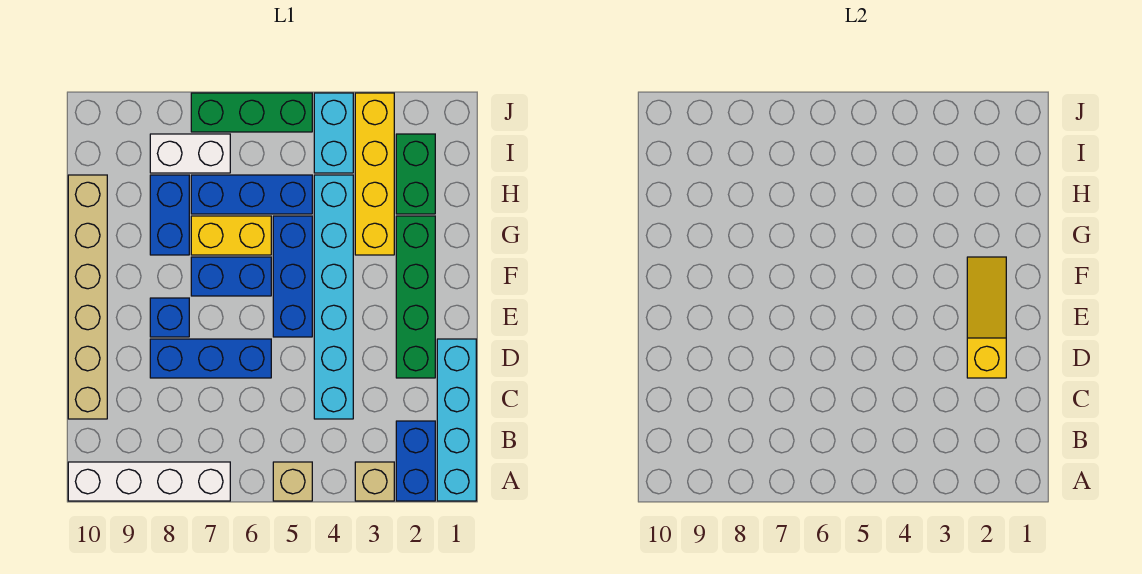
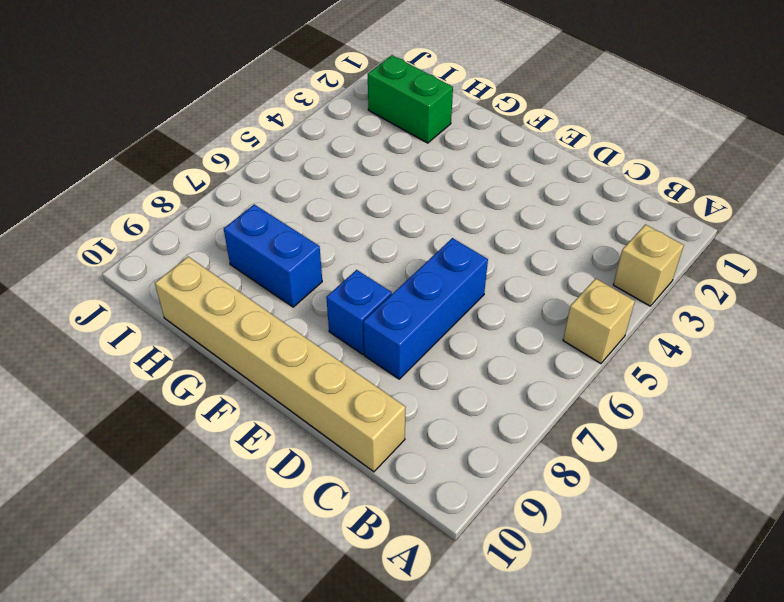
none -> cyan 1x4 brick [437,339,476,501]
none -> blue 1x2 brick [396,421,435,501]
none -> white 1x4 brick [68,462,230,501]

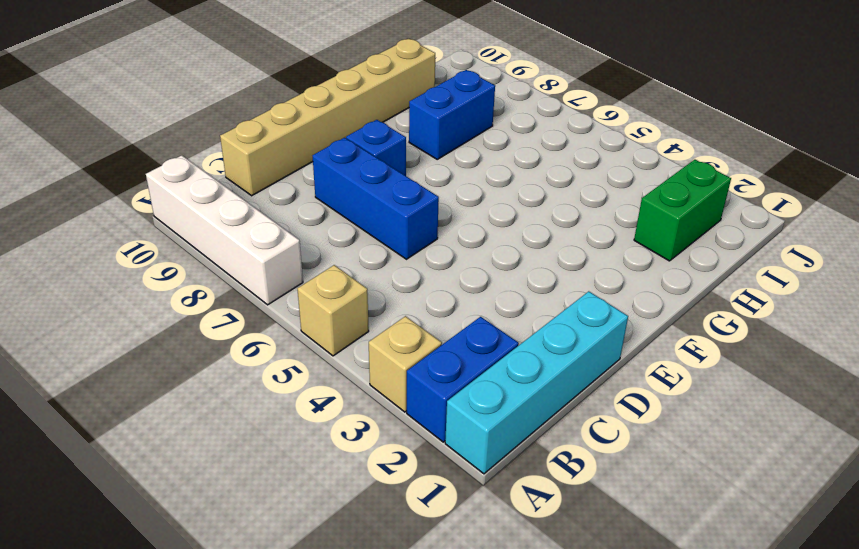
none -> cyan 1x6 brick [314,175,353,419]
none -> green 1x4 brick [396,216,435,378]
none -> blue 1x3 brick [273,216,312,337]

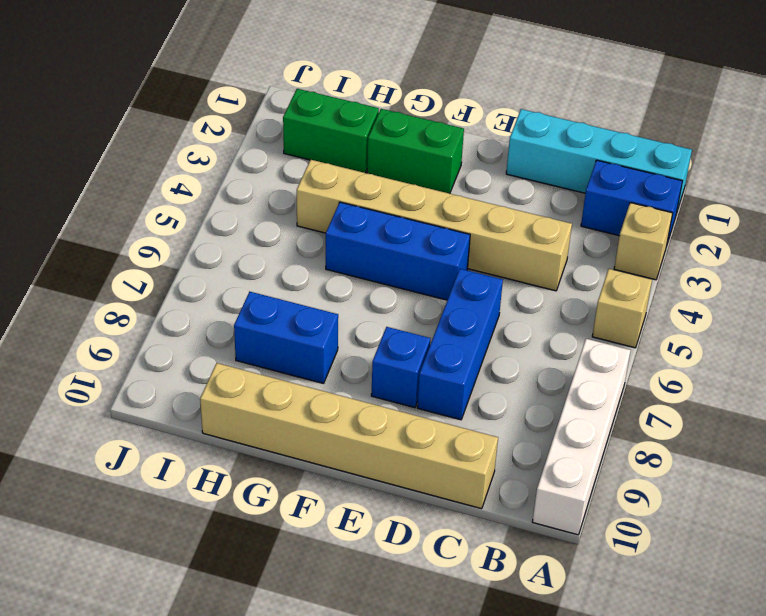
tan 1x6 brick [297,160,572,291] -> cyan 1x6 brick [314,175,353,419]
green 1x2 brick [367,109,464,193] -> green 1x4 brick [396,216,435,378]
none -> blue 1x2 brick [191,257,271,296]
none -> yellow 1x4 brick [355,93,394,255]
none -> yellow 1x2 brick [191,216,271,255]

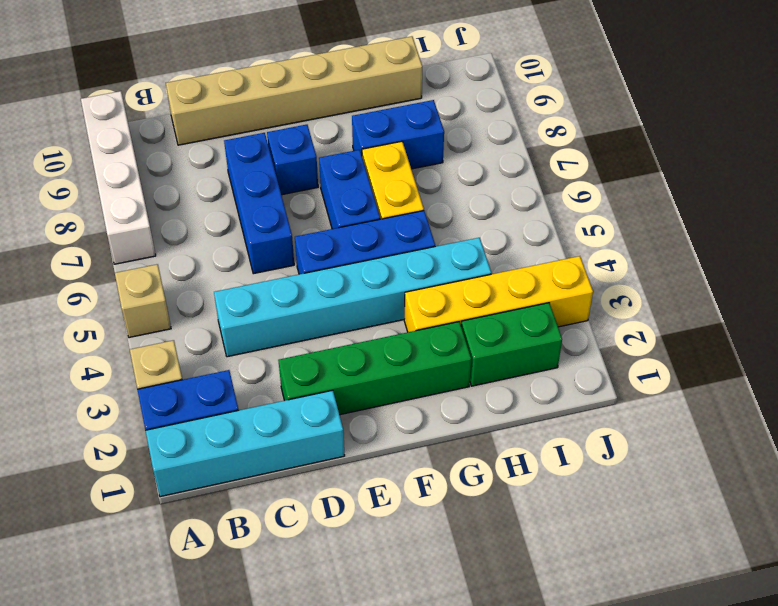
none -> blue 1x3 brick [191,175,312,214]
none -> cyan 1x2 brick [314,93,353,173]
none -> white 1x2 brick [150,134,230,173]

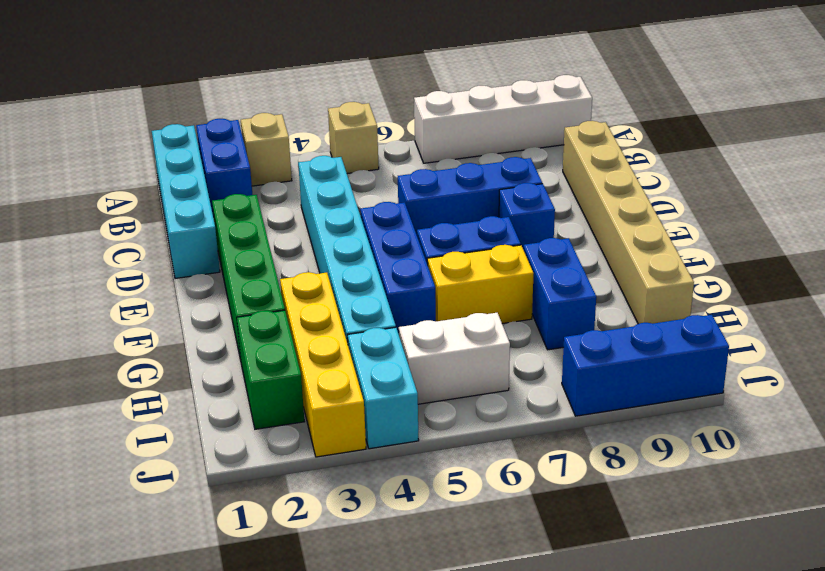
white 1x2 brick [399,313,510,404] -> white 1x2 brick moved to [150,134,230,173]
blue 1x3 brick [562,315,729,416] -> blue 1x3 brick moved to [191,175,312,214]
none -> green 1x3 brick [191,93,312,132]
none -> yellow 1x3 slope [967,257,1006,378]

